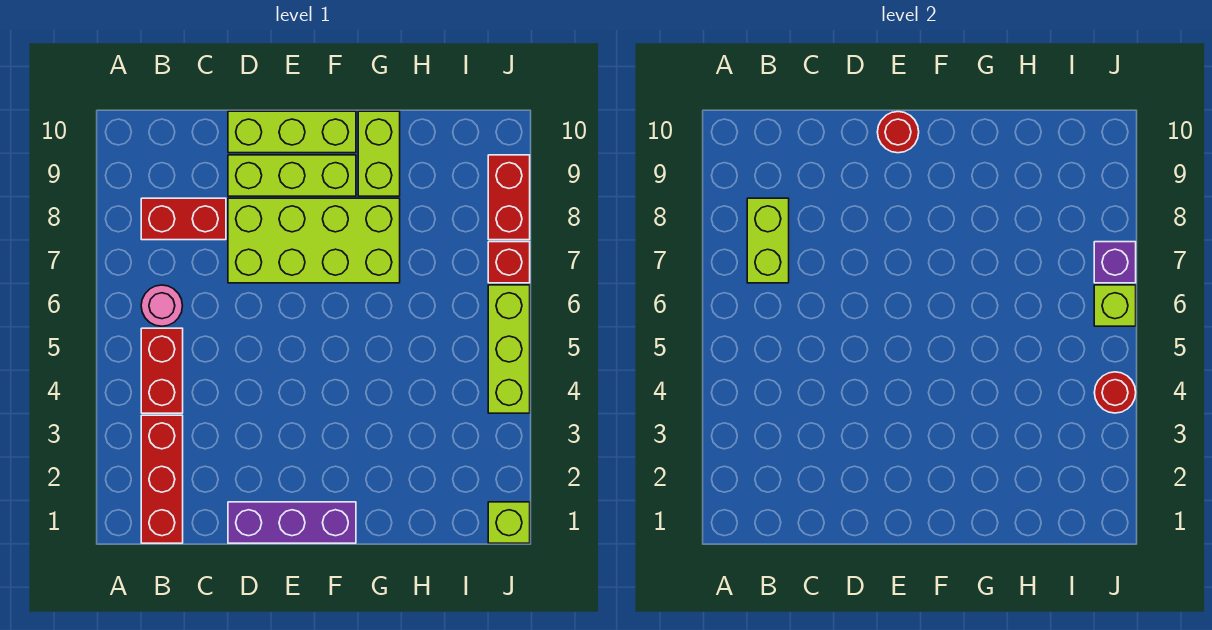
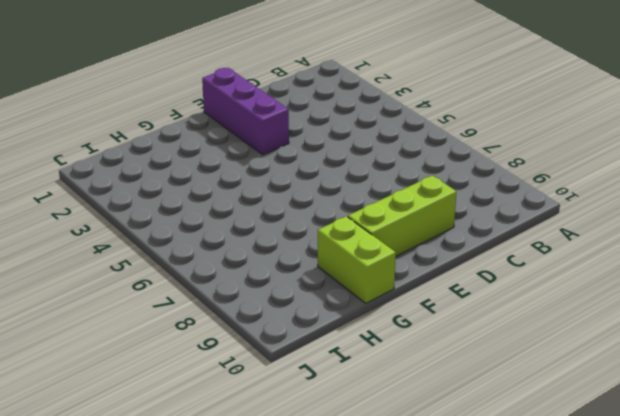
purple 1x3 brick [202,68,289,155] -> purple 1x3 brick turned to [228,502,356,543]
none -> red 1x3 brick [141,415,183,543]
none -> red 1x2 brick [141,328,183,413]
none -> pink 1x1 round brick [141,285,183,326]

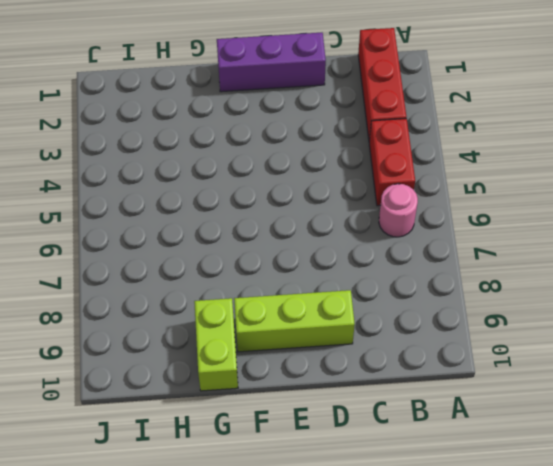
none -> red 1x2 brick [141,198,226,240]
none -> lime 2x4 brick [228,198,400,283]
none -> lime 1x3 brick [228,111,356,153]

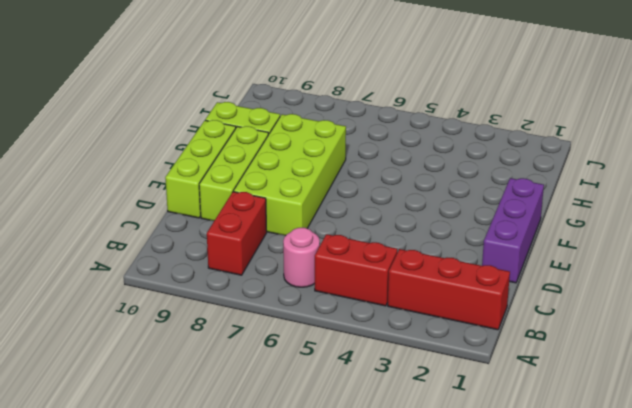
none -> lime 1x1 brick [488,502,530,543]
none -> lime 1x3 brick [488,285,530,413]
none -> red 1x1 brick [488,242,530,283]

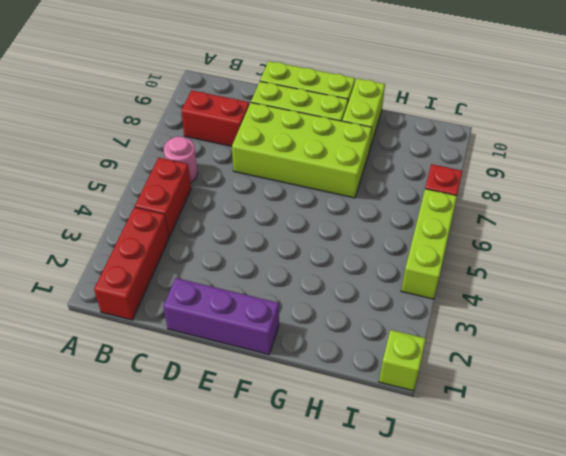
none -> red 1x2 brick [488,155,530,240]
none -> lime 1x2 brick [747,198,789,283]
none -> red 1x1 round brick [877,112,919,153]

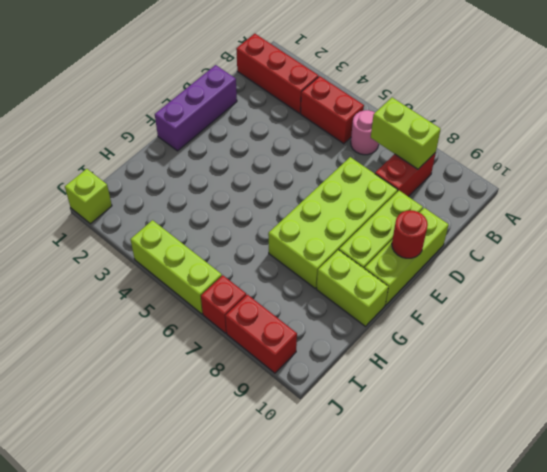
none -> red 1x1 round brick [1094,372,1136,413]
none -> lime 1x1 brick [1094,285,1136,326]
none -> purple 1x1 brick [1094,242,1136,283]

